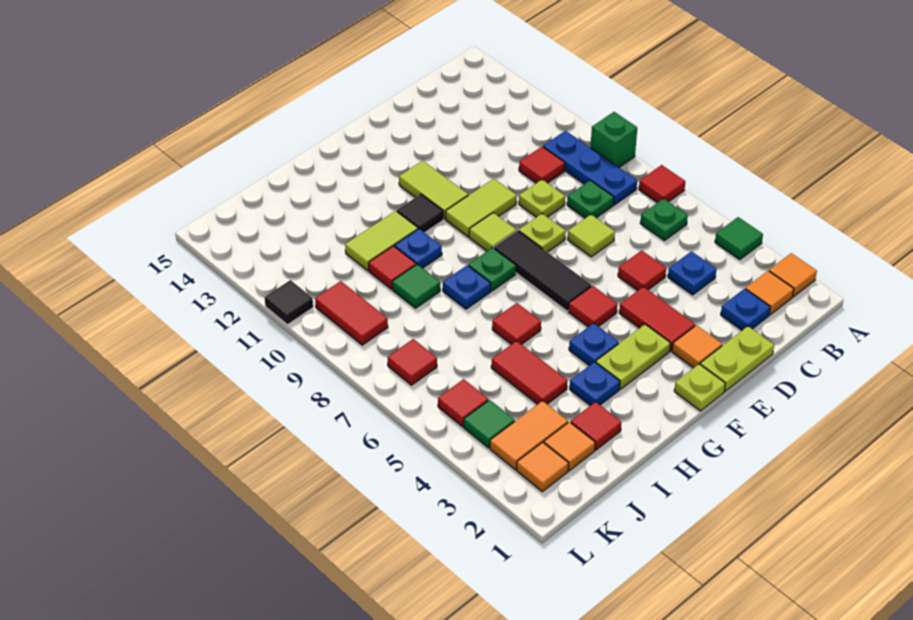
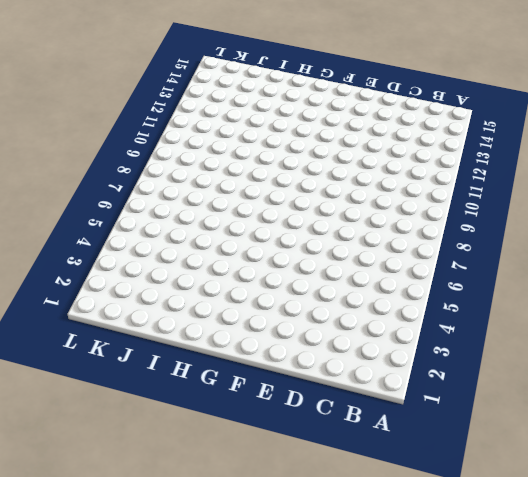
none -> orange 1x1 tile [769,253,817,297]
none -> green 1x1 tile [715,217,763,260]
none -> red 1x1 tile [639,165,685,203]
none -> green 1x1 brick [591,112,637,167]

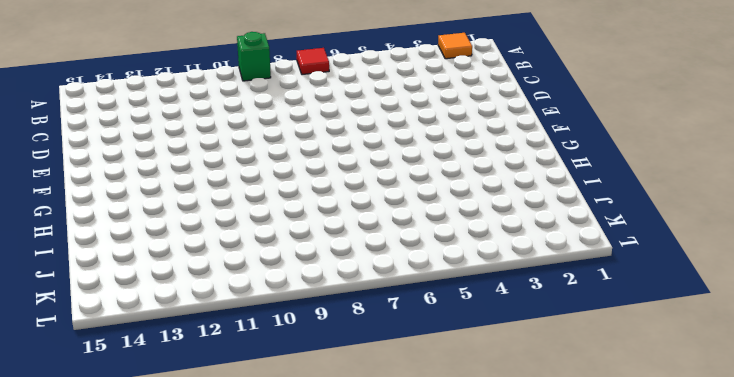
none -> green 1x1 tile [715,217,763,260]
none -> orange 1x1 tile [746,271,794,315]
none -> green 1x1 plate [640,198,688,241]
none -> blue 1x3 plate [543,131,637,205]

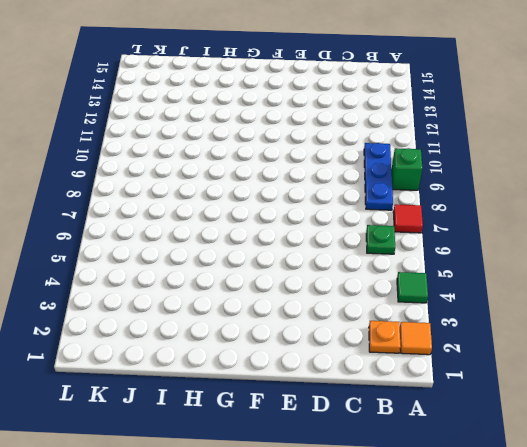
orange 1x1 plate [369,321,401,353] -> orange 1x1 tile [746,271,794,315]
none -> blue 1x1 plate [721,289,770,330]
none -> blue 1x1 plate [668,251,716,295]
none -> green 1x1 plate [567,180,614,218]
none -> red 1x1 tile [519,147,565,183]

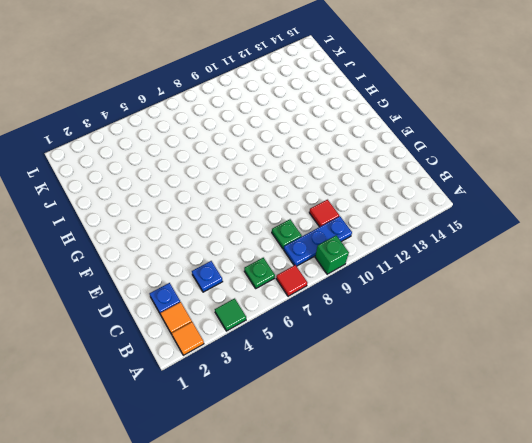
none -> lime 1x2 plate [700,326,774,391]
none -> red 1x1 tile [618,250,666,291]
none -> lime 1x1 tile [568,215,615,257]
none -> lime 1x1 plate [519,180,565,217]

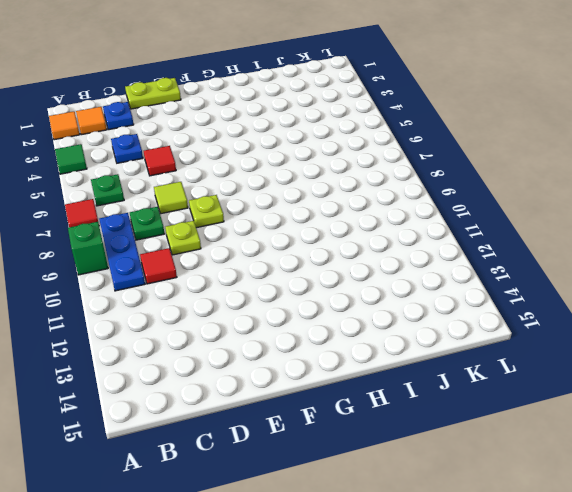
none -> orange 1x1 tile [672,325,722,368]
none -> red 1x2 tile [619,287,695,351]
none -> lime 1x2 tile [446,179,517,237]
none -> lime 1x1 plate [674,364,725,411]

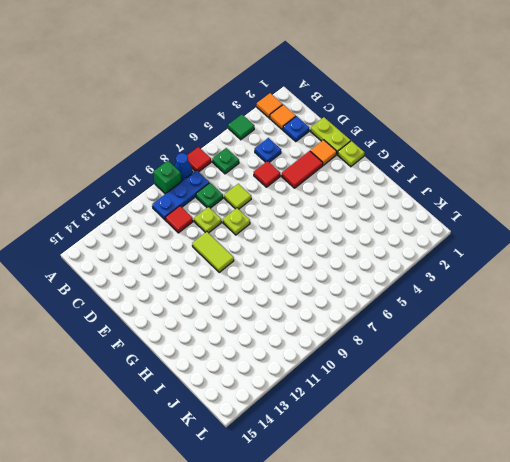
blue 1x1 cone [175,153,193,181] -> none
none -> lime 1x2 plate [596,324,671,389]
none -> red 1x1 tile [569,286,617,327]
none -> black 1x3 tile [494,231,592,311]
none -> lime 1x1 tile [469,213,516,251]

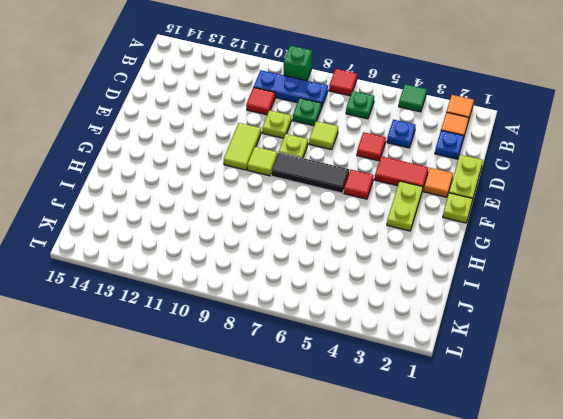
none -> lime 1x2 tile [399,161,468,219]
none -> blue 1x1 plate [569,323,619,366]
none -> green 1x1 plate [468,248,516,291]
none -> black 1x1 tile [397,194,443,233]

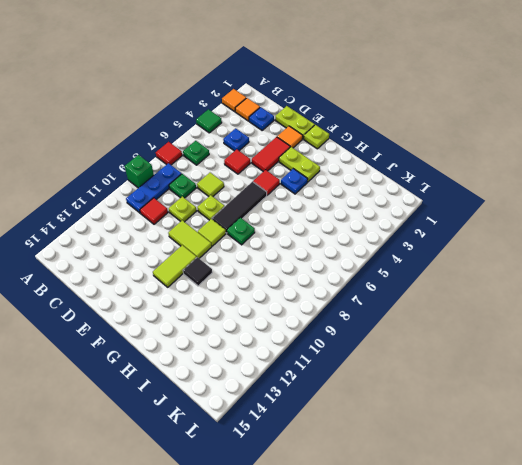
none -> blue 1x1 plate [570,362,620,406]
none -> red 1x1 tile [492,303,541,345]
none -> blue 1x1 plate [443,265,491,309]
none -> blue 1x1 plate [395,229,442,268]

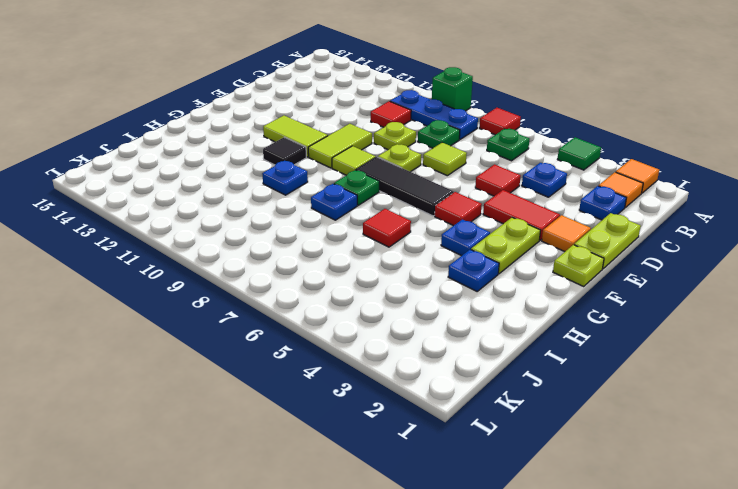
none -> lime 1x2 tile [345,211,418,271]
none -> red 1x1 tile [571,402,622,450]
none -> red 1x2 tile [491,341,568,404]
none -> green 1x1 tile [392,264,440,308]

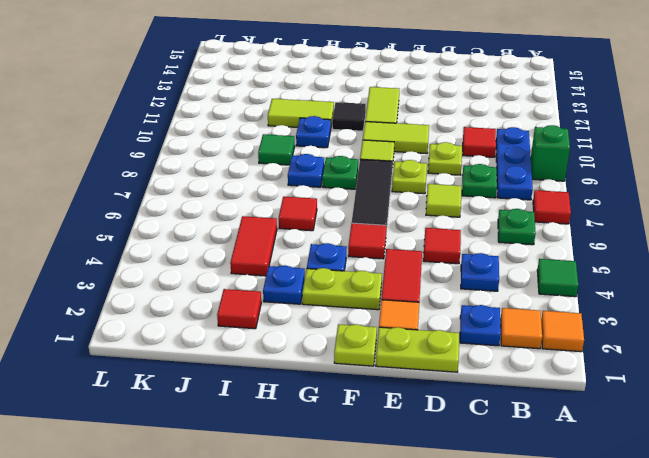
none -> red 1x1 tile [369,246,416,289]
none -> orange 1x1 tile [544,422,595,471]
none -> orange 1x2 tile [490,401,568,470]
none -> orange 1x1 tile [517,442,569,492]

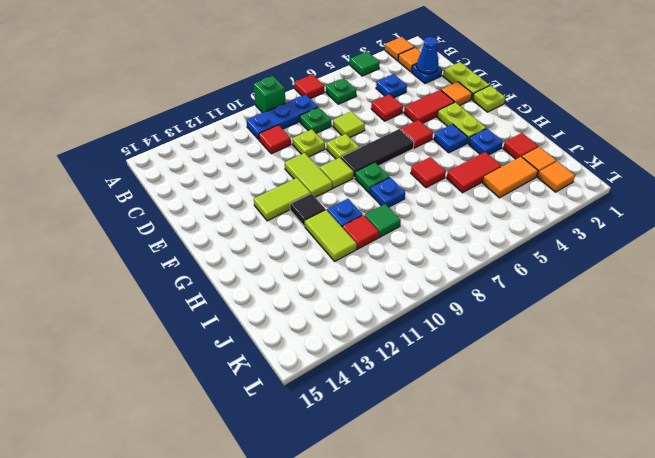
blue 1x1 cone [417,37,439,74] -> none
orange 1x2 tile [483,157,538,198] -> orange 1x2 tile turned to [490,401,568,470]
none -> green 1x1 tile [464,400,515,448]
none -> red 1x1 tile [438,379,488,427]
none -> red 1x1 tile [388,339,437,385]
none -> red 1x2 tile [315,281,388,345]

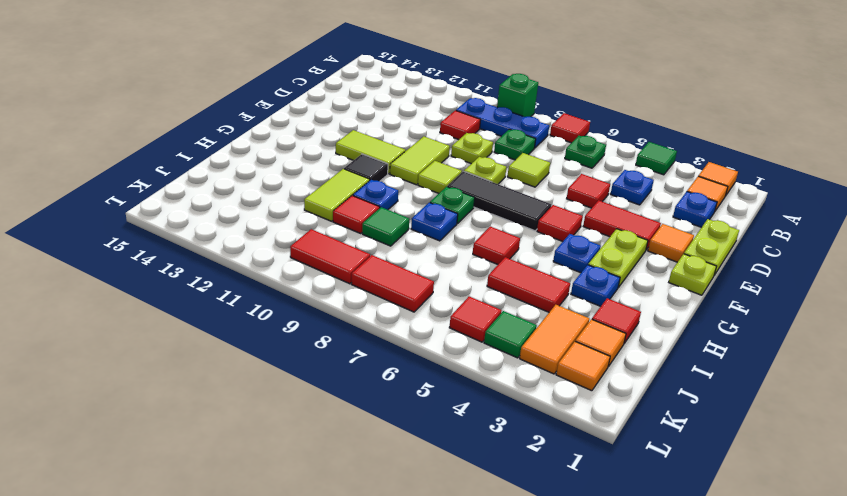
red 1x2 tile [351,255,434,312] -> red 1x1 tile [388,339,437,385]
none -> black 1x1 tile [264,280,313,325]

